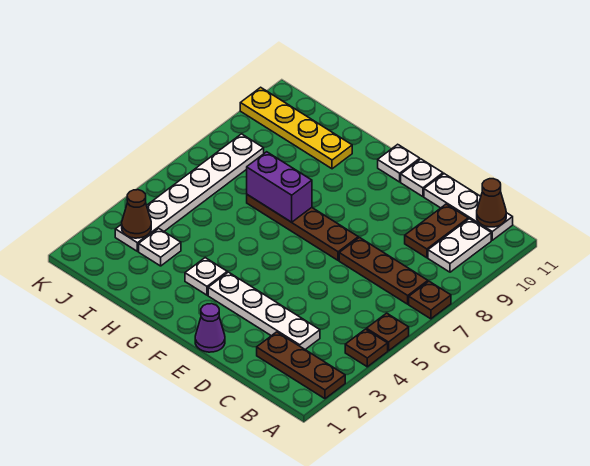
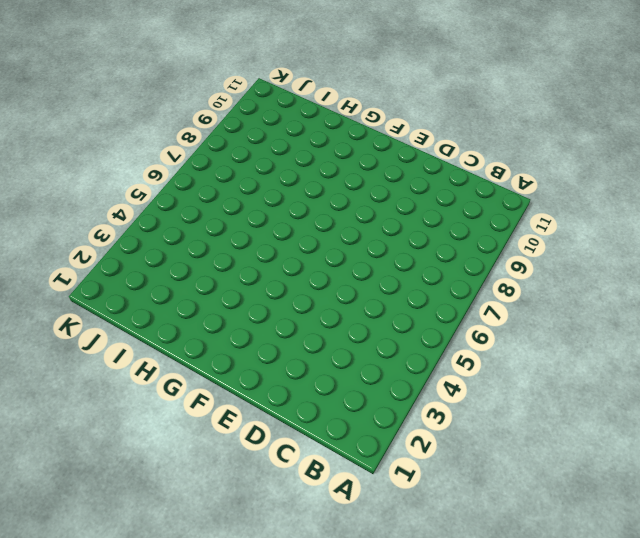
none -> brown 1x3 plate [257,332,345,399]
none -> brown 1x1 plate [345,329,388,367]
none -> brown 1x1 plate [366,313,409,351]

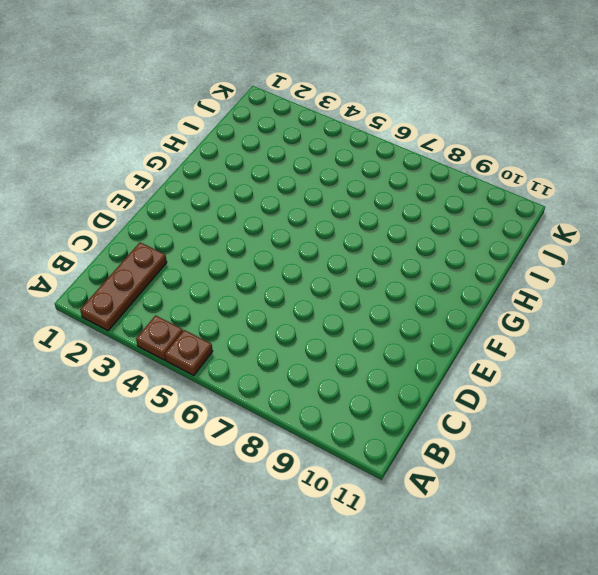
none -> brown 1x1 plate [409,281,451,319]
none -> brown 1x3 plate [339,238,428,304]
none -> white 1x2 plate [428,219,491,272]

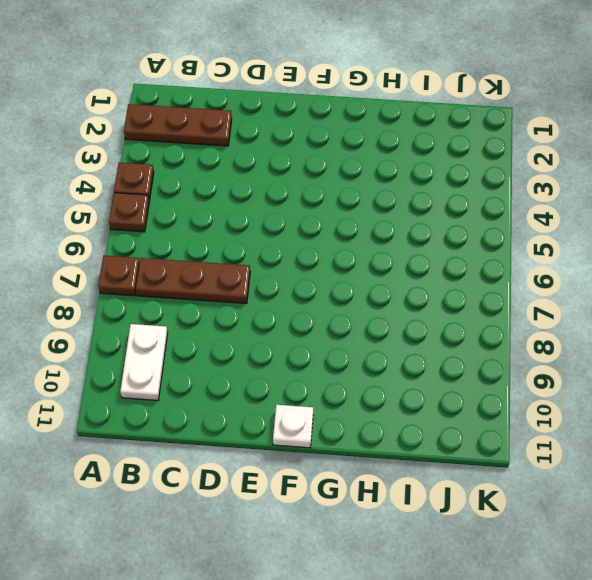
none -> white 1x3 plate [424,174,513,240]
none -> white 1x4 plate [208,272,320,349]
none -> brown 1x2 plate [405,204,468,258]

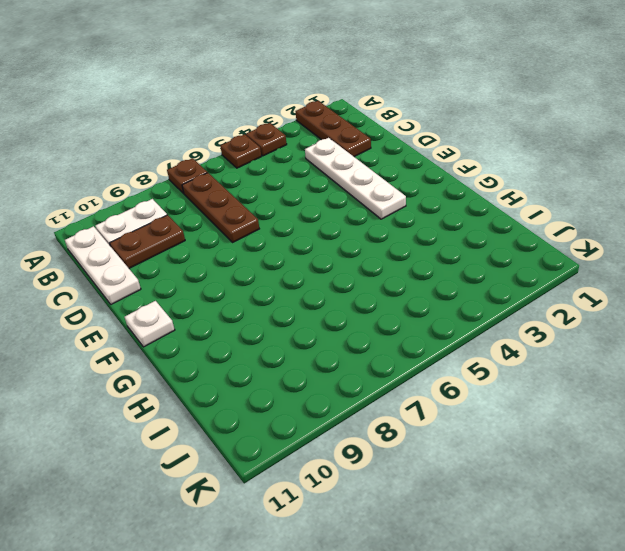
none -> purple 1x1 cone [195,304,225,352]
none -> brown 1x4 plate [247,195,358,260]
none -> white 1x1 plate [401,159,443,197]

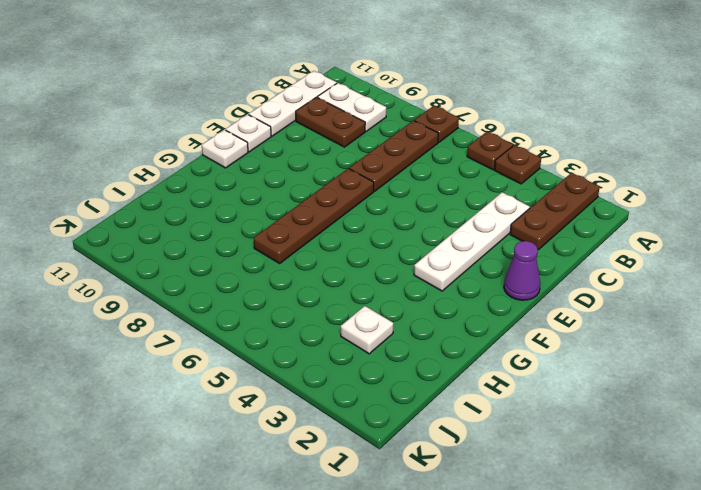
none -> white 1x1 plate [185,258,227,295]
none -> yellow 1x4 plate [240,87,352,169]
none -> white 1x6 plate [115,134,264,251]

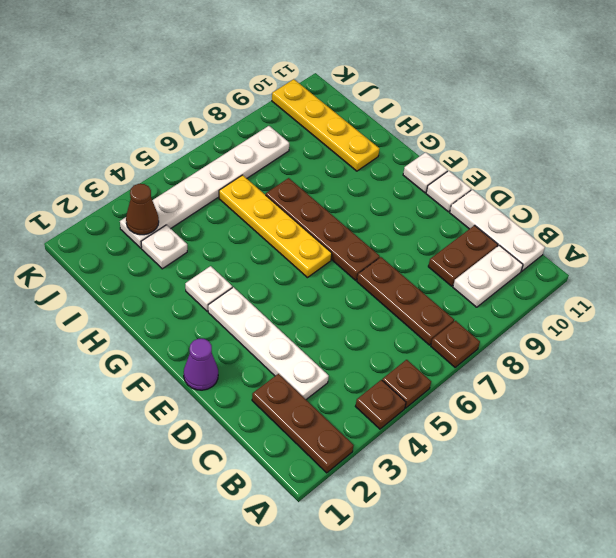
yellow 1x4 plate [219,175,332,278] -> none
none -> brown 1x1 cone [477,179,506,227]
none -> purple 1x2 brick [247,152,312,222]

